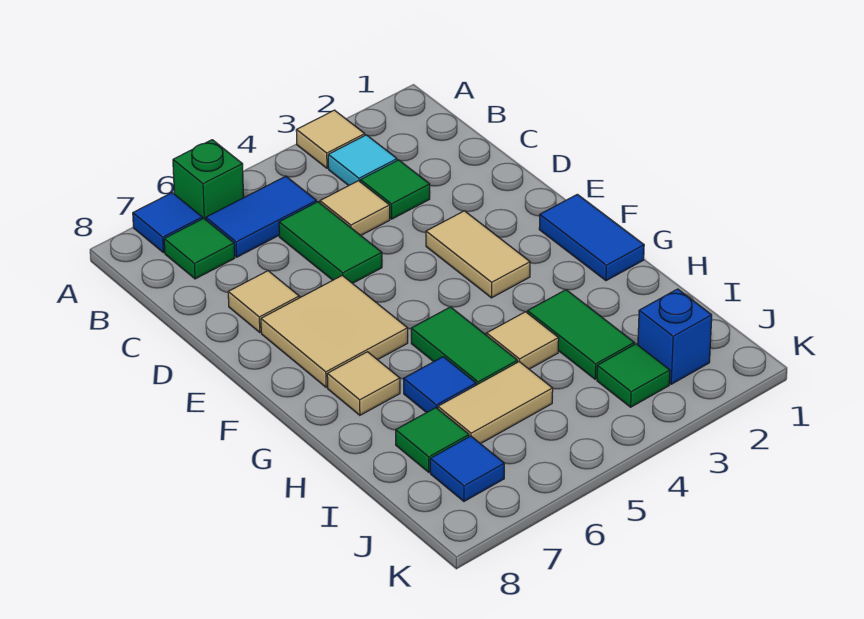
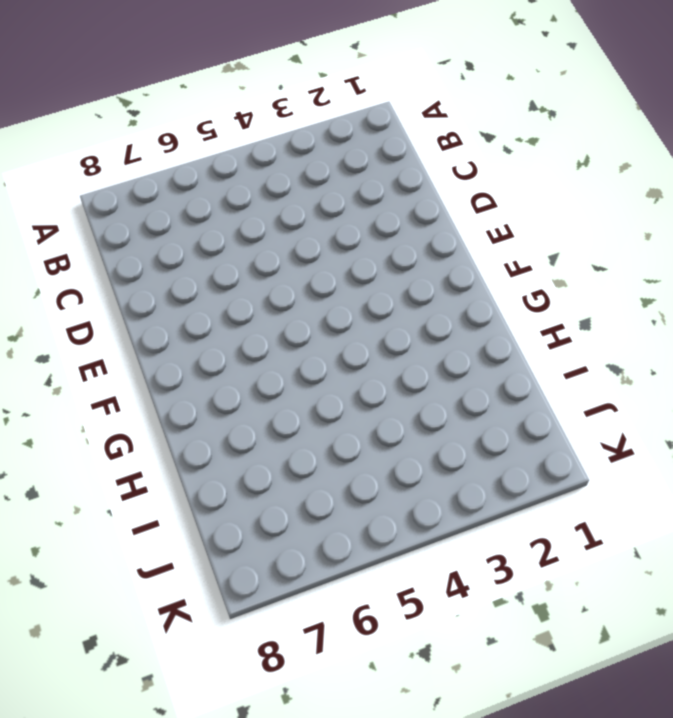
none -> tan 1x1 tile [296,110,365,168]
none -> green 1x1 brick [173,140,244,220]
none -> blue 1x1 tile [133,193,202,253]

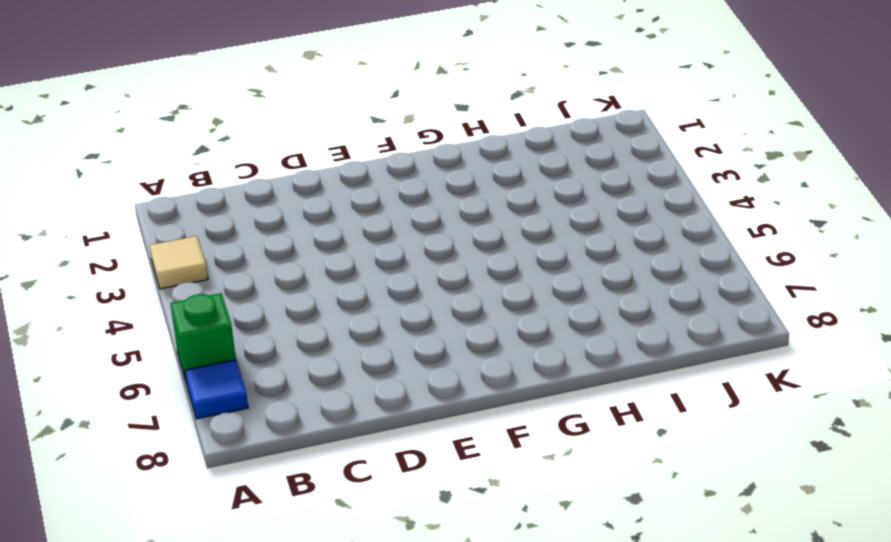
none -> cyan 1x1 tile [328,135,397,186]
none -> blue 1x2 tile [206,176,316,257]
none -> green 1x1 tile [164,218,235,279]

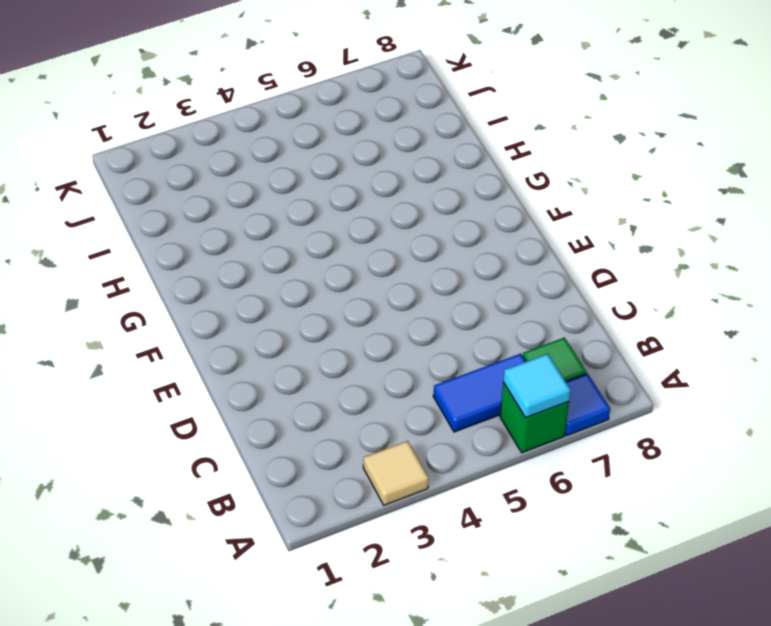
cyan 1x1 tile [503,354,571,418] -> cyan 1x1 tile moved to [328,135,397,186]
none -> green 1x1 tile [360,160,430,219]
none -> tan 1x1 tile [320,181,390,235]
none -> green 1x2 tile [279,202,382,283]

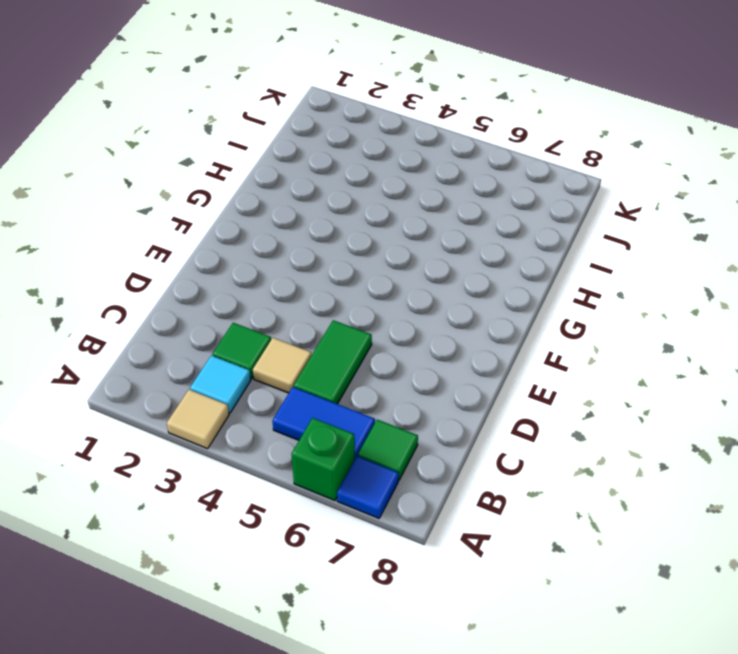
none -> tan 1x1 tile [228,271,299,332]
none -> tan 1x2 tile [426,211,530,298]
none -> tan 2x2 tile [261,275,408,387]

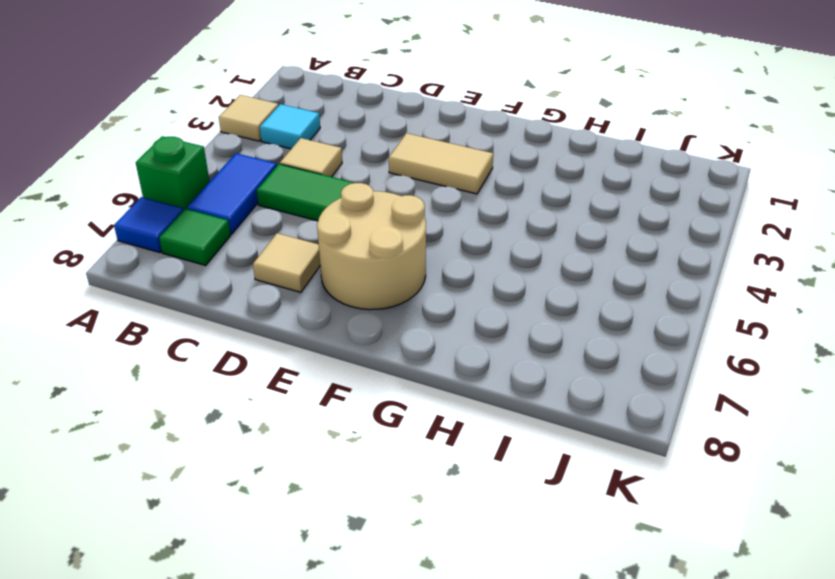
tan 2x2 round brick [317,183,426,310] -> tan 2x2 tile [261,275,408,387]
none -> green 1x1 tile [360,160,430,219]
none -> blue 1x2 tile [539,194,644,281]
none -> green 1x2 tile [411,307,518,385]

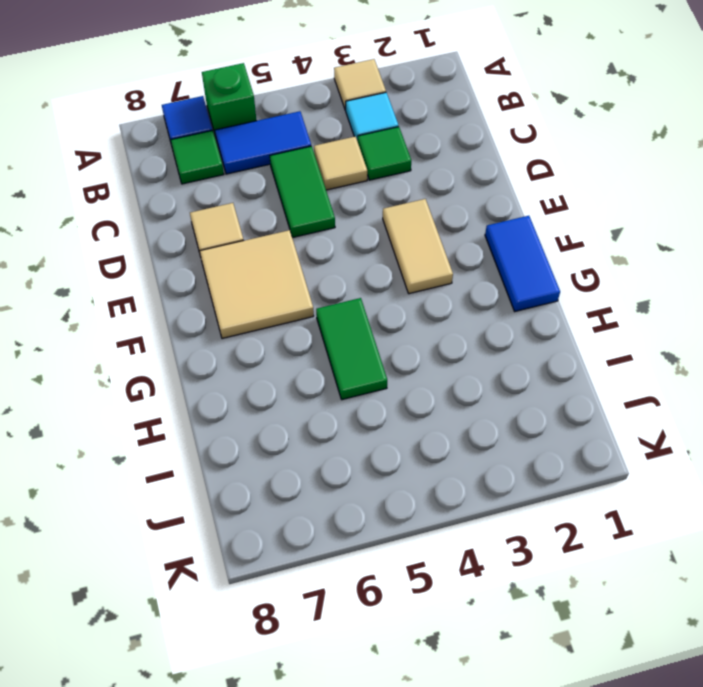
none -> tan 1x1 tile [327,352,400,415]
none -> green 1x2 tile [528,290,634,379]
none -> tan 1x1 tile [487,312,559,369]

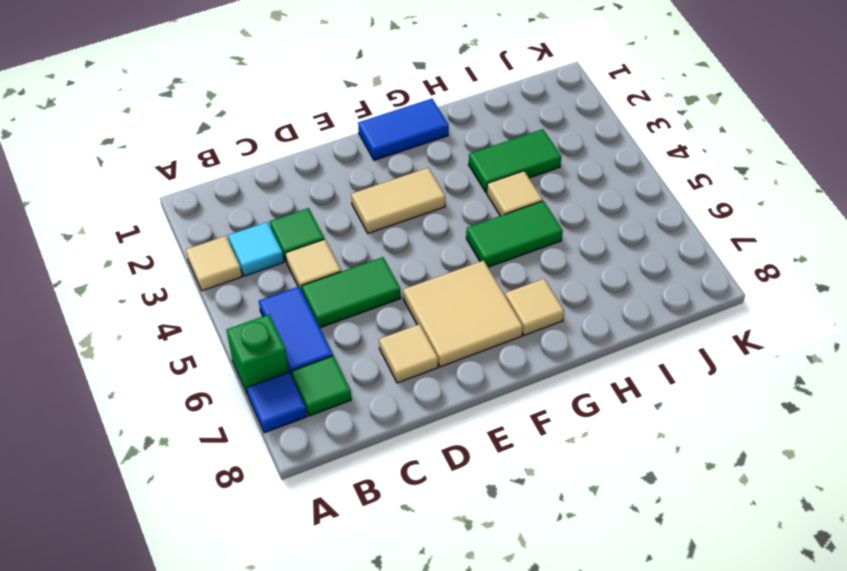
none -> blue 1x1 tile [404,357,476,413]
none -> tan 1x2 tile [438,362,553,444]
none -> green 1x1 tile [396,408,469,472]

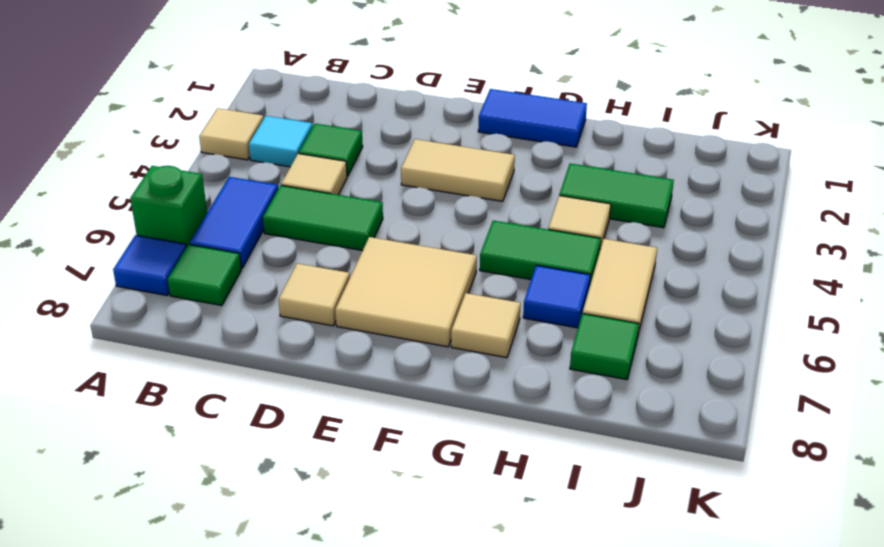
none -> blue 1x1 brick [638,289,712,384]
none -> green 1x1 tile [597,344,670,407]
none -> blue 1x1 tile [430,436,504,501]

